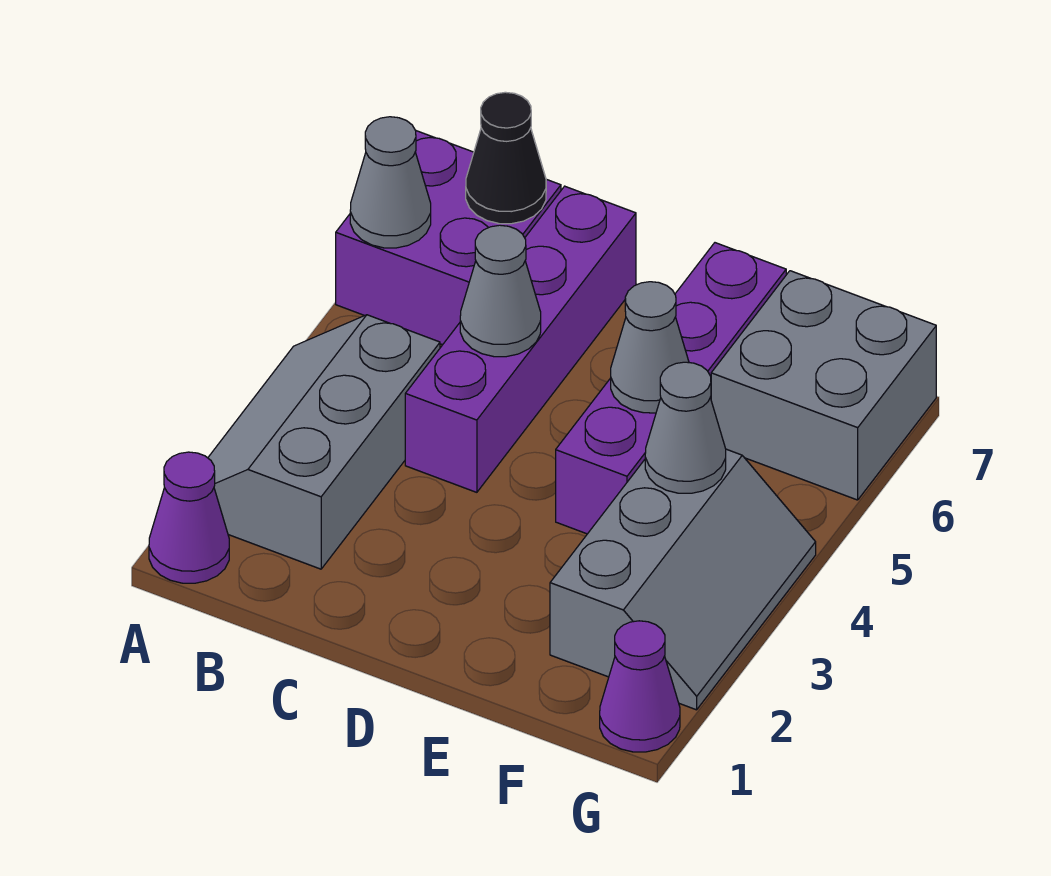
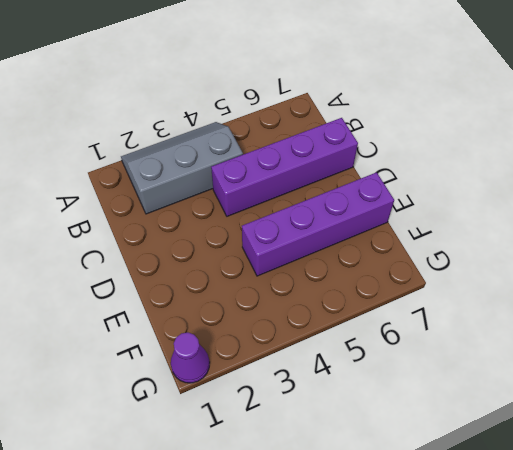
none -> purple 1x1 cone [149,452,229,583]
none -> purple 2x2 brick [336,131,561,345]
none -> grey 2x3 slope [550,449,816,710]

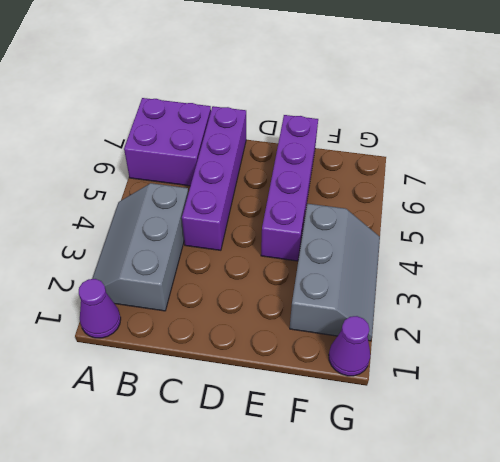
none -> grey 2x2 brick [711,271,936,500]
none -> grey 1x1 cone [350,117,431,248]
none -> black 1x1 cone [466,92,546,224]

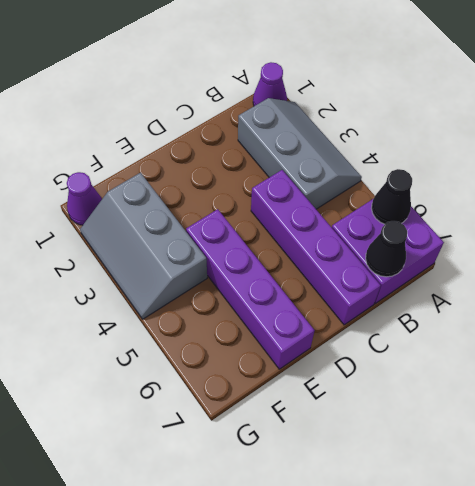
black 1x1 cone [371,169,412,224] -> grey 1x1 cone [350,117,431,248]
none -> grey 2x2 brick [711,271,936,500]
none -> grey 1x1 cone [460,225,541,357]
none -> grey 1x1 cone [611,282,689,413]

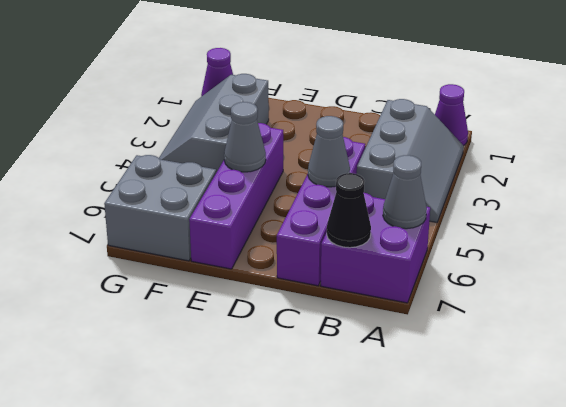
none -> grey 1x1 cone [645,362,726,493]

